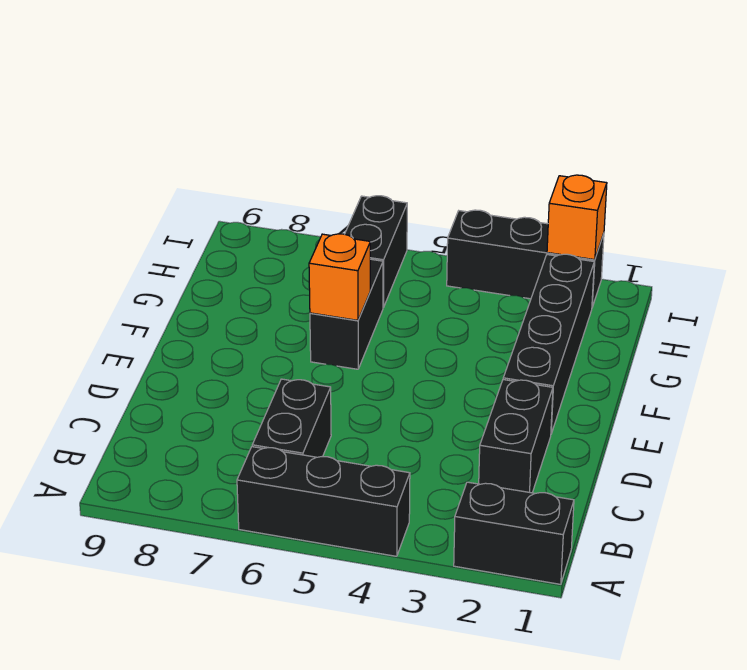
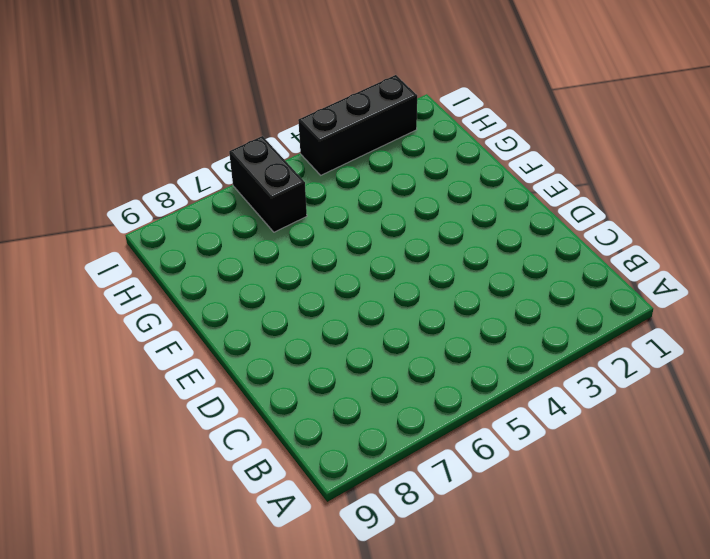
none -> black 1x2 brick [454,482,574,584]
none -> black 1x3 brick [237,447,410,556]

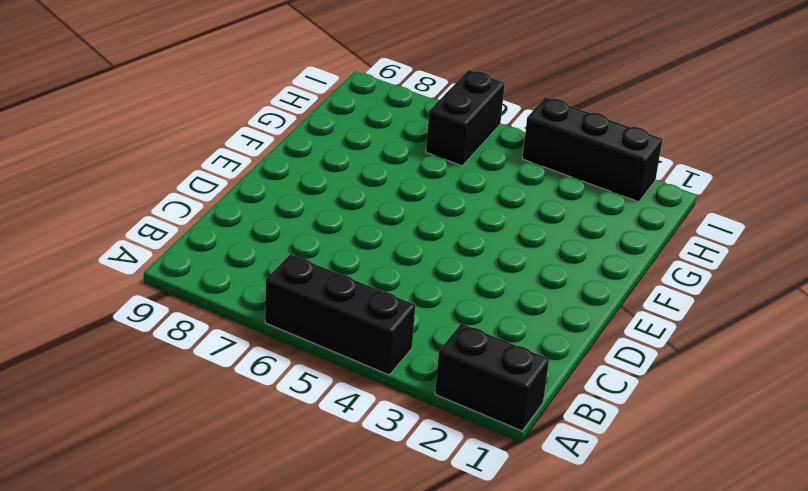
none -> black 1x2 brick [252,379,331,457]
none -> black 1x2 brick [479,380,553,493]

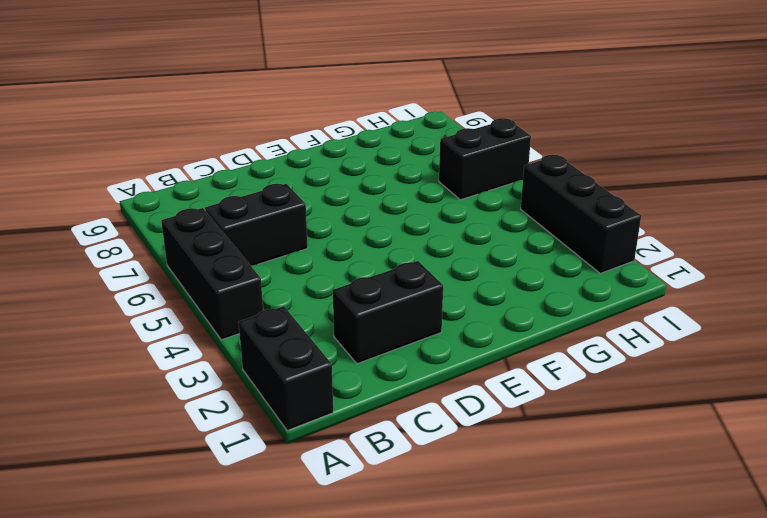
none -> black 1x4 brick [503,254,594,434]
none -> black 1x2 brick [310,259,383,369]

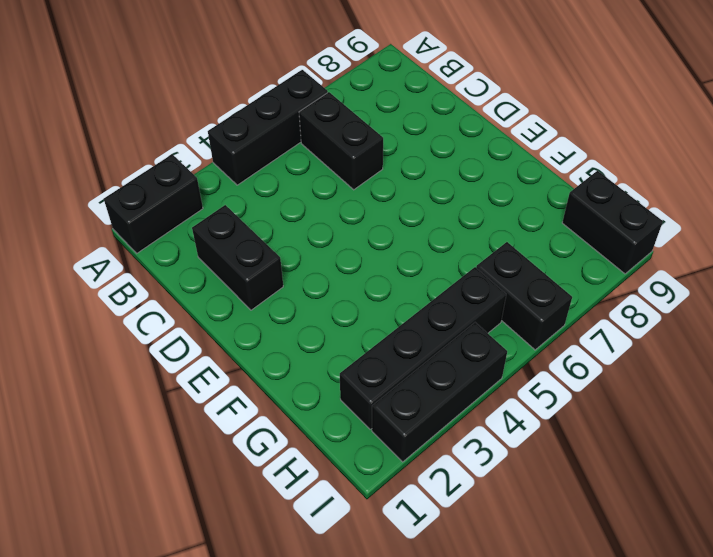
black 1x4 brick [340,267,506,429] -> black 1x4 brick turned to [503,254,594,434]
black 1x2 brick [562,171,663,274] -> black 1x2 brick moved to [310,259,383,369]
none -> orange 1x1 brick [309,234,370,320]
none -> orange 1x1 brick [547,175,607,260]

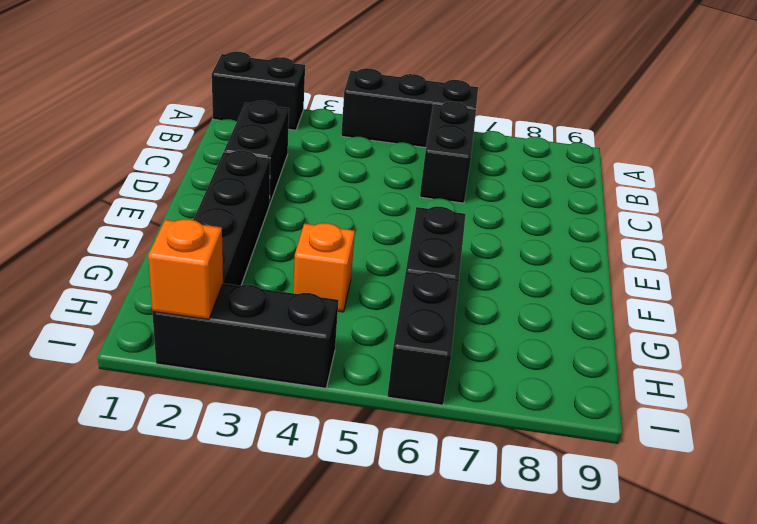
orange 1x1 brick [293,223,355,312] -> orange 1x1 brick moved to [309,234,370,320]

